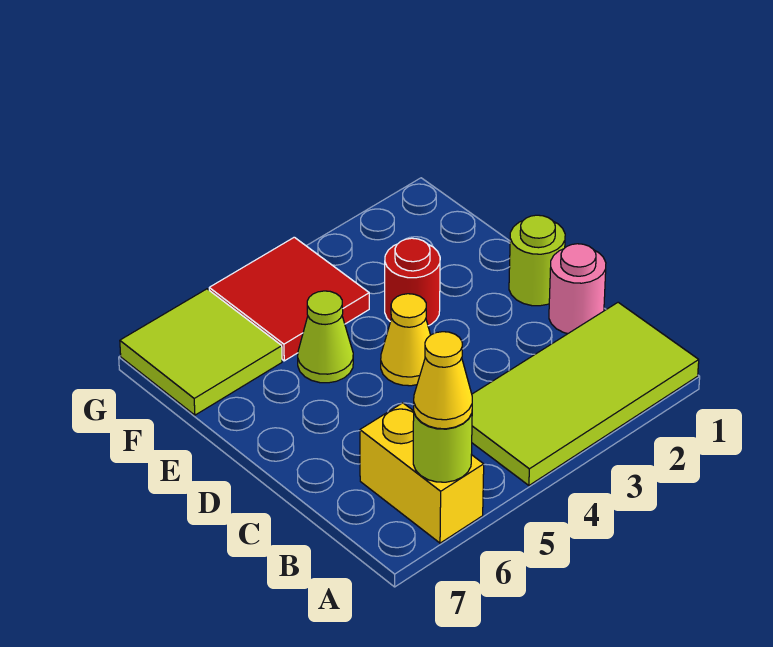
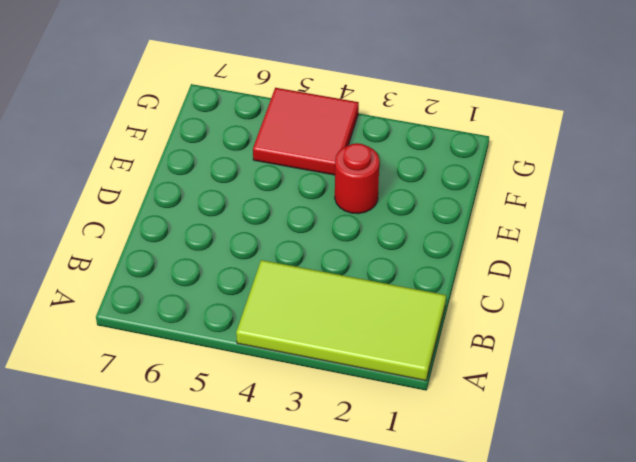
none -> yellow 1x2 brick [360,403,484,543]
none -> pink 1x1 round brick [549,244,606,334]

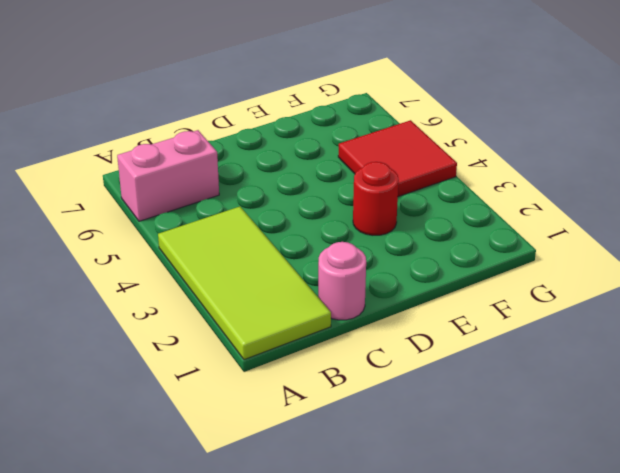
pink 1x2 brick [117,130,219,221] -> yellow 1x2 brick [360,403,484,543]
none -> lime 1x1 round brick [509,215,565,306]
none -> yellow 1x1 cone [381,294,430,386]

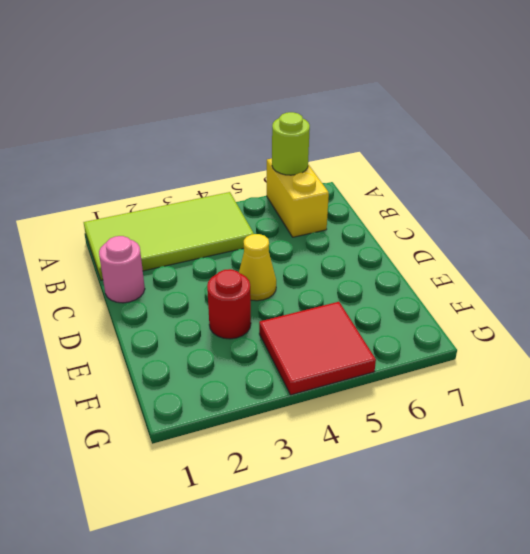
none -> lime 1x1 round brick [509,215,565,306]
none -> lime 1x1 cone [298,291,353,383]

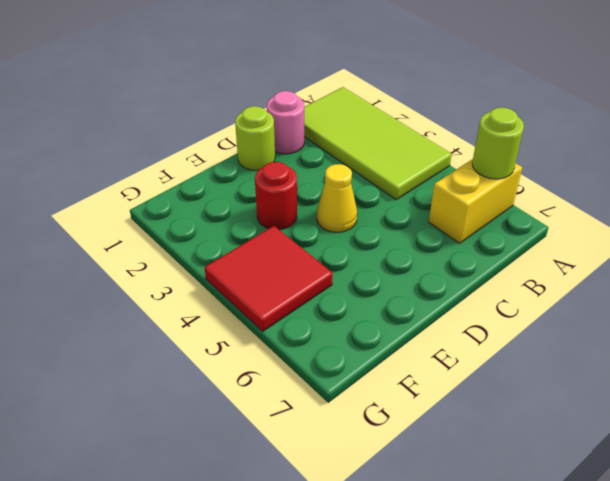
none -> lime 1x1 cone [298,291,353,383]
none -> lime 2x2 tile [120,289,282,415]

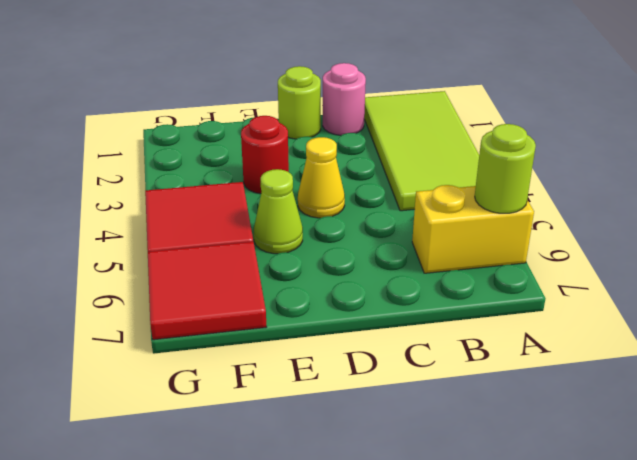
red 2x2 tile [148,242,267,340] -> lime 2x2 tile [120,289,282,415]
none -> yellow 1x1 cone [414,332,472,429]

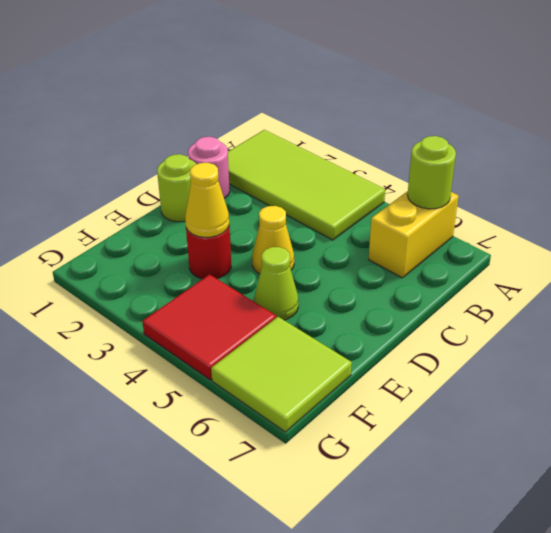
yellow 1x1 cone [185,163,229,237] -> yellow 1x1 cone moved to [414,332,472,429]

